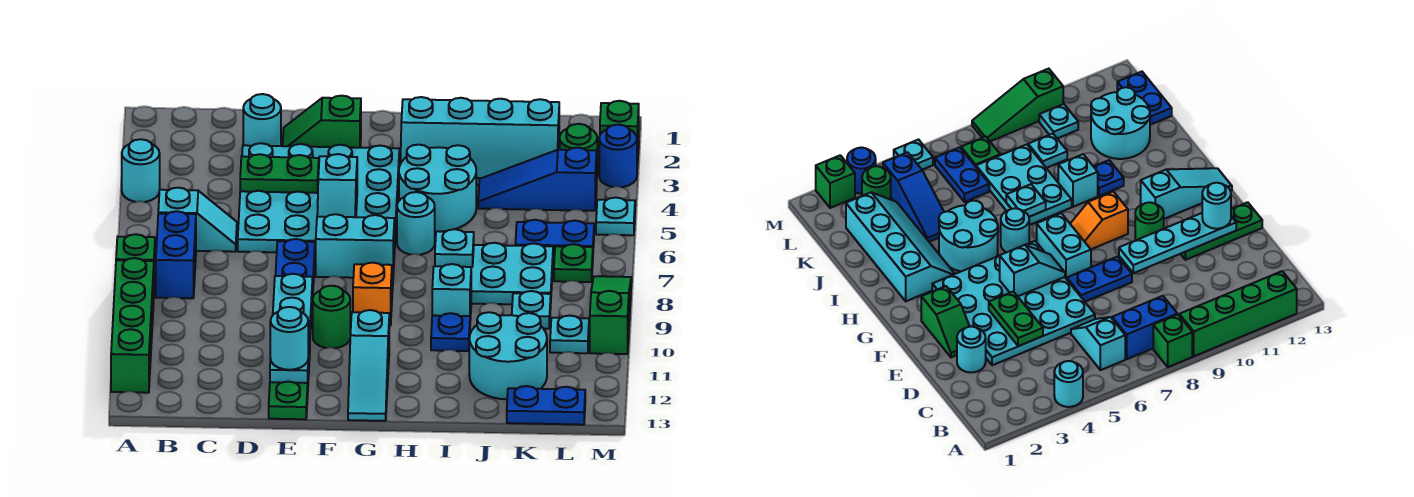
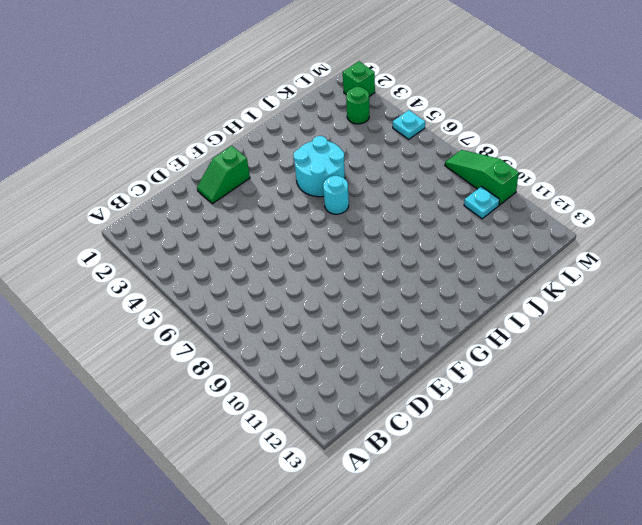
none -> cyan 1x1 round brick [122,139,160,202]
none -> green 1x1 brick [116,234,155,286]
none -> green 1x4 brick [111,258,154,393]
none -> cyan 1x2 slope [158,188,237,252]

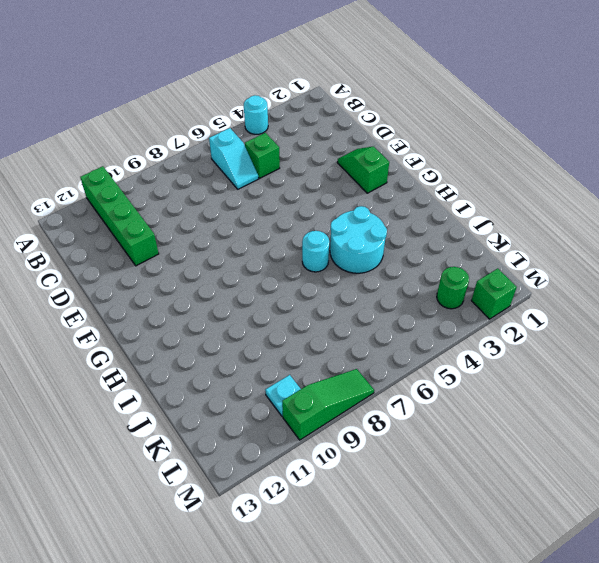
green 1x4 brick [80,166,159,266] -> green 1x4 brick turned to [111,258,154,393]
green 1x1 brick [245,133,280,179] -> green 1x1 brick moved to [116,234,155,286]
none -> blue 1x2 brick [156,211,196,298]
none -> cyan 1x1 round brick [243,94,281,146]
none -> cyan 4x4 plate [238,143,399,254]
none -> blue 1x2 plate [276,239,315,301]

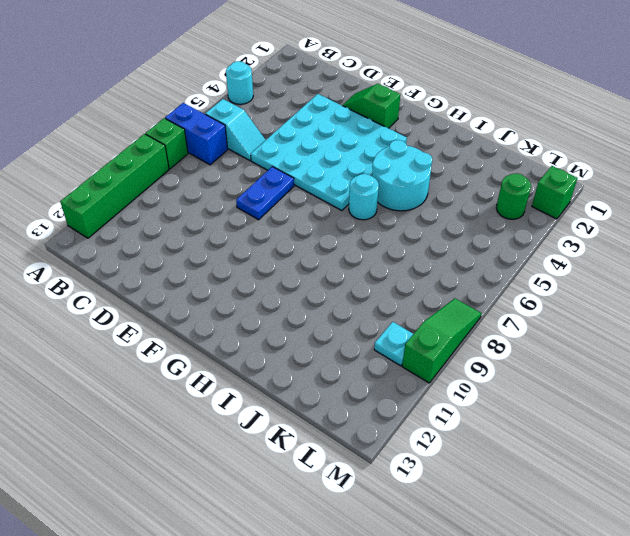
blue 1x2 brick [165,103,228,165] -> blue 1x2 brick turned to [156,211,196,298]
none -> cyan 1x1 round brick [243,94,281,146]
none -> green 1x3 plate [269,348,310,419]
none -> cyan 1x2 brick [316,214,394,278]
none -> green 1x1 round brick [313,286,350,348]

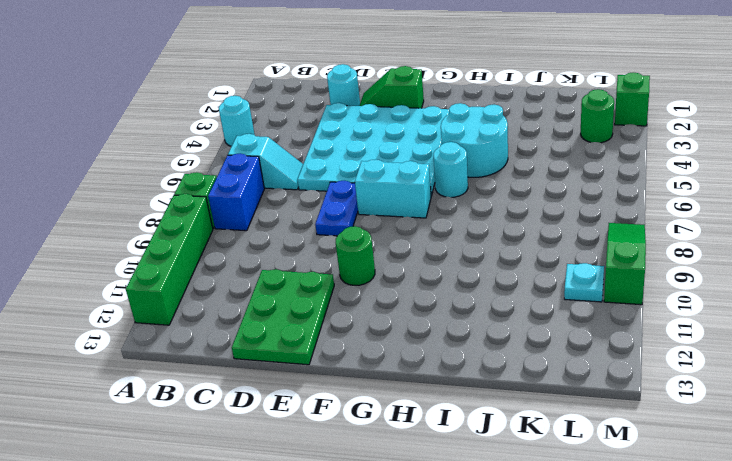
green 2x3 plate [232,269,334,365] -> green 1x3 plate [269,348,310,419]
none -> orange 1x2 slope [353,263,393,326]
none -> cyan 1x3 slope [348,310,389,421]
none -> cyan 2x4 slope [400,97,559,185]
none -> cyan 2x3 plate [471,243,553,304]

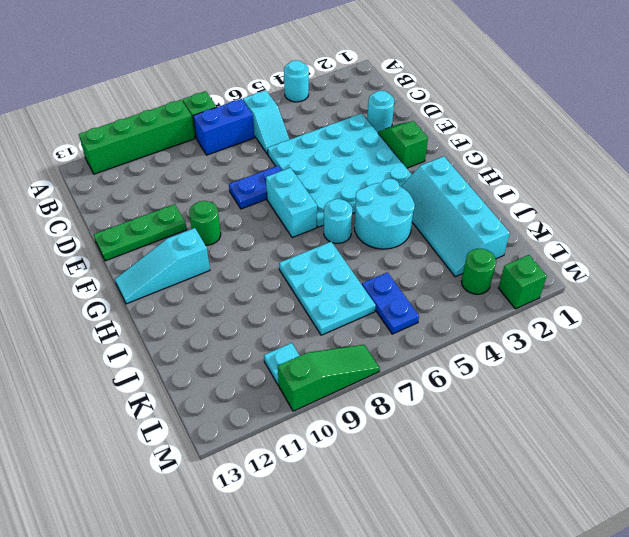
none -> orange 1x2 slope [353,263,393,326]
none -> cyan 1x1 brick [432,264,471,320]
none -> blue 1x1 plate [431,313,470,351]
none -> blue 1x3 slope [478,148,597,211]

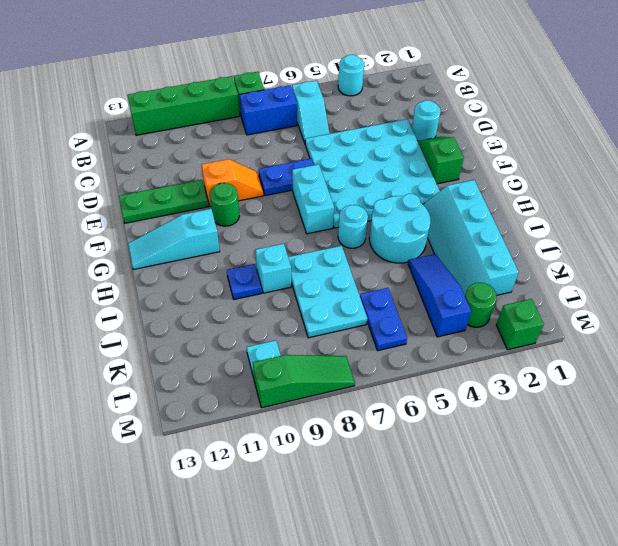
orange 1x2 slope [202,159,264,206] -> orange 1x2 slope moved to [353,263,393,326]
none -> cyan 2x2 round brick [469,312,547,399]
none -> cyan 1x1 plate [512,291,551,329]
none -> blue 1x2 plate [507,386,585,425]
none -> green 1x1 plate [554,244,593,282]

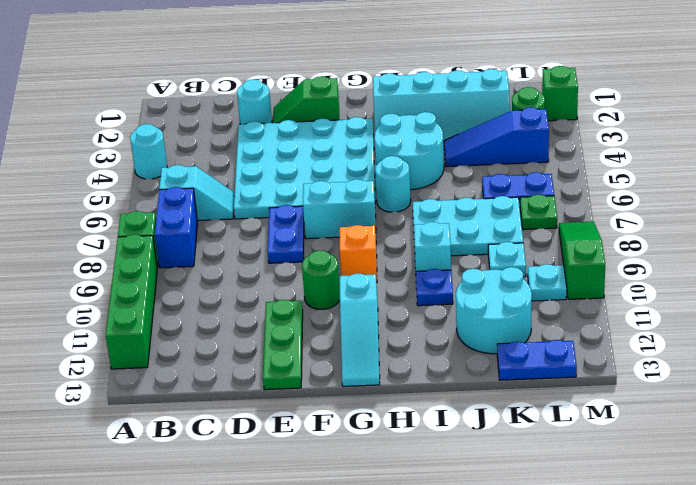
none -> blue 1x1 round brick [599,125,637,187]
none -> cyan 1x1 plate [596,198,635,235]
none -> green 1x2 plate [240,154,319,193]
none -> cyan 1x4 plate [270,274,313,383]

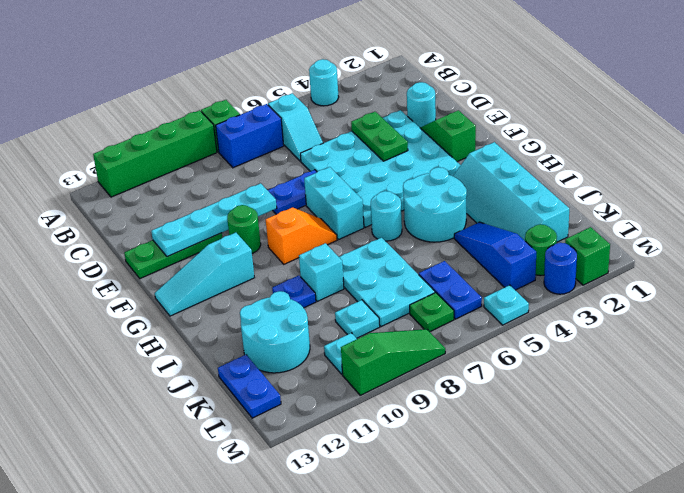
none -> cyan 1x2 slope [317,154,357,217]
none -> cyan 1x1 plate [435,229,474,267]
none -> cyan 1x1 round brick [270,307,308,370]

